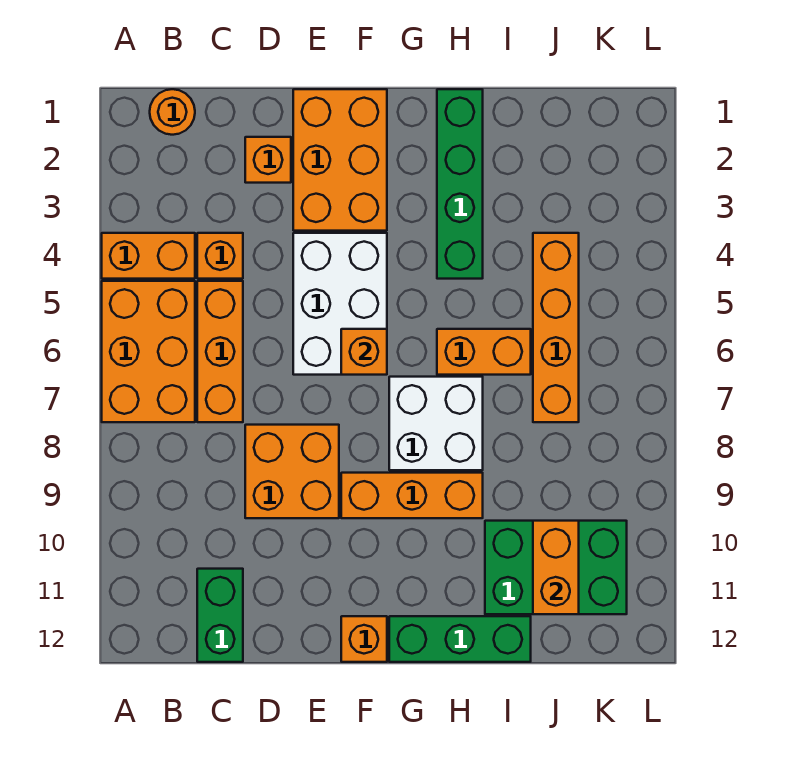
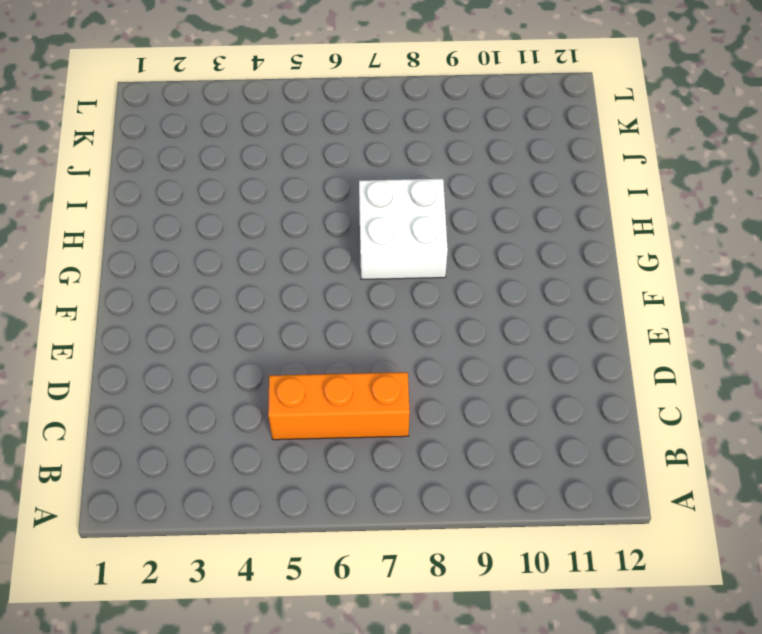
none -> orange 1x2 brick [102,233,195,279]
none -> orange 2x3 brick [102,281,195,422]
none -> orange 1x1 round brick [150,89,195,135]

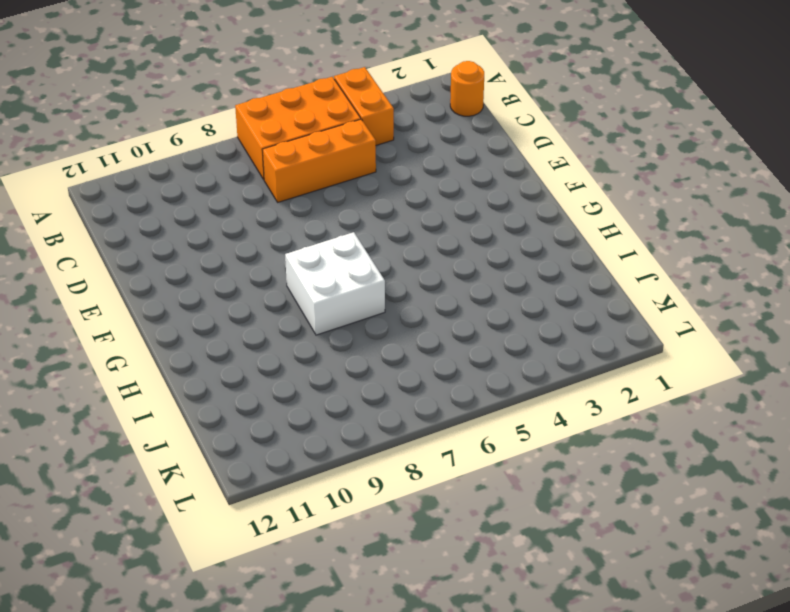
none -> orange 1x1 brick [197,233,243,279]
none -> green 1x2 brick [197,569,243,662]
none -> orange 1x1 brick [245,137,291,183]

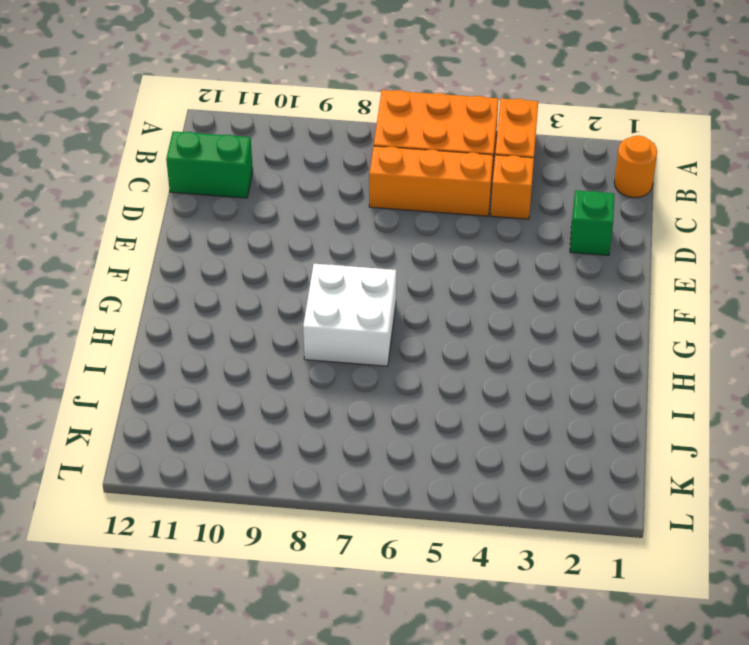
green 1x1 brick [570,190,614,255] -> orange 1x1 brick [245,137,291,183]
none -> orange 2x2 brick [245,425,339,518]
none -> orange 2x3 brick [293,89,387,231]
none -> white 2x3 brick [293,233,387,375]

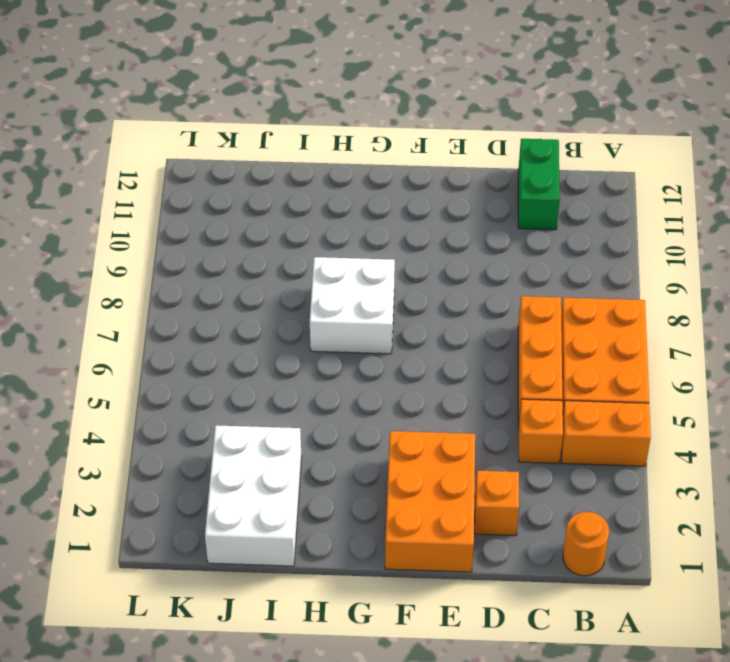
white 2x3 brick [205,425,302,566] -> white 2x3 brick moved to [293,233,387,375]
none -> orange 2x2 brick [245,425,339,518]
none -> orange 1x3 brick [341,473,483,518]
none -> orange 1x1 brick [341,616,387,662]

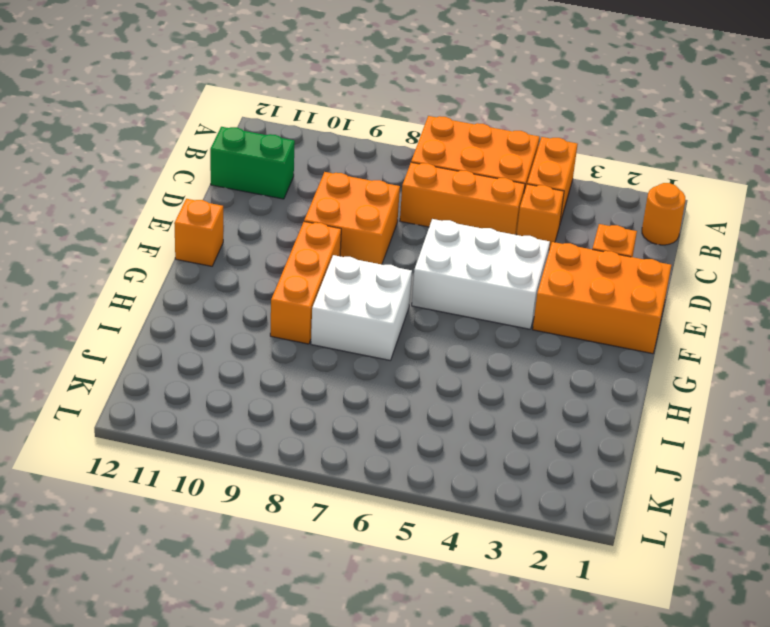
none -> green 1x3 brick [389,616,531,662]
none -> green 1x4 brick [437,89,483,279]
none -> orange 1x2 brick [437,329,531,375]

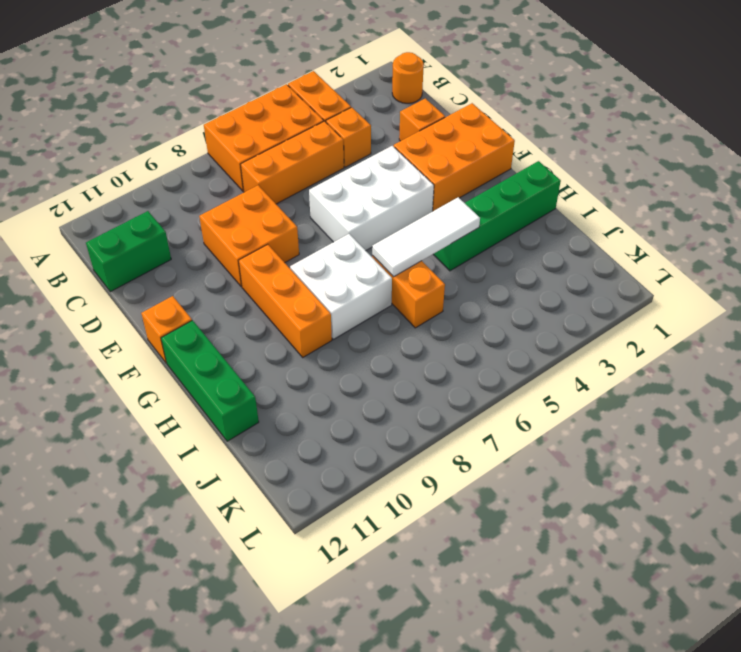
white 1x3 tile [372,197,480,277] -> none
none -> green 2x3 brick [485,521,627,614]
none -> orange 1x4 brick [533,233,579,422]
none -> orange 1x1 brick [341,329,387,375]

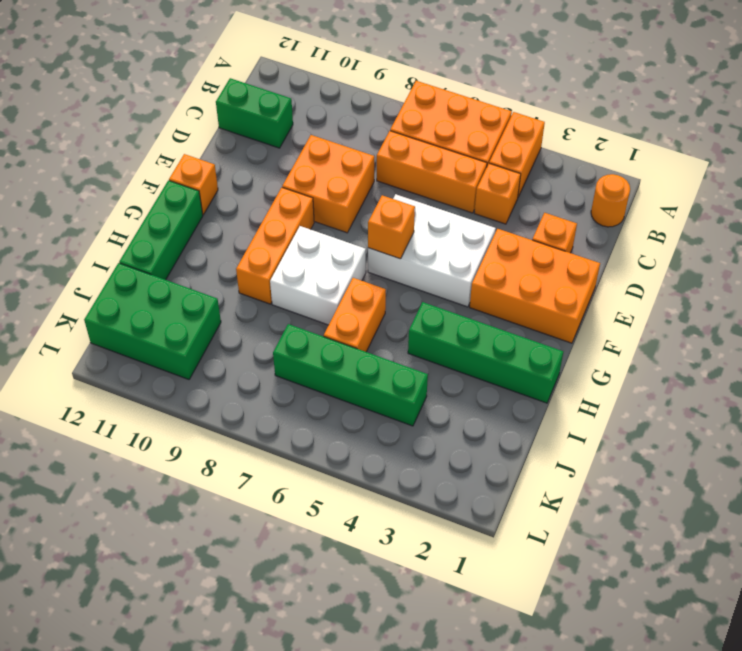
green 1x4 brick [273,324,428,426] -> orange 1x4 brick [533,233,579,422]
green 2x3 brick [84,263,221,379] -> green 2x3 brick turned to [485,521,627,614]
none -> orange 1x2 brick [533,521,579,614]

